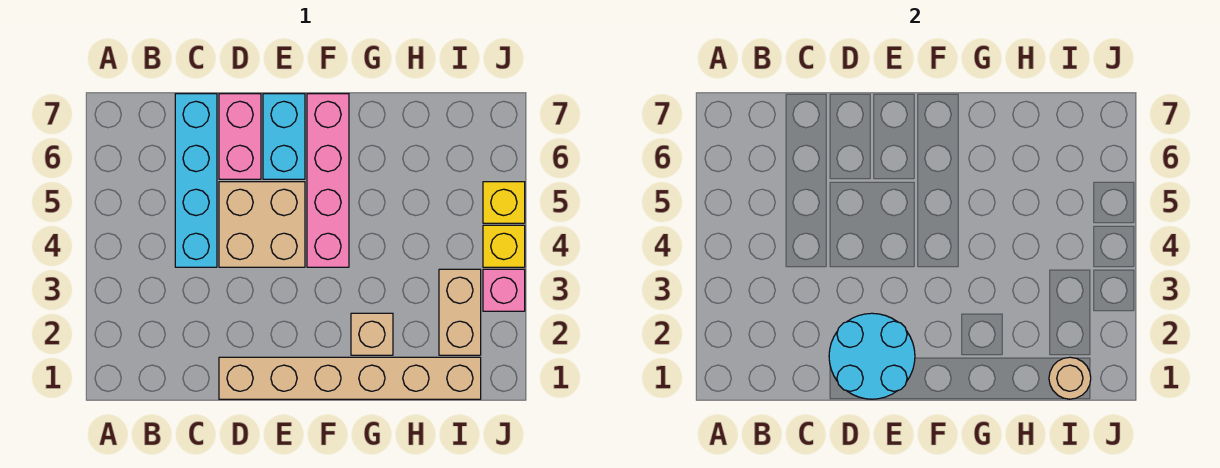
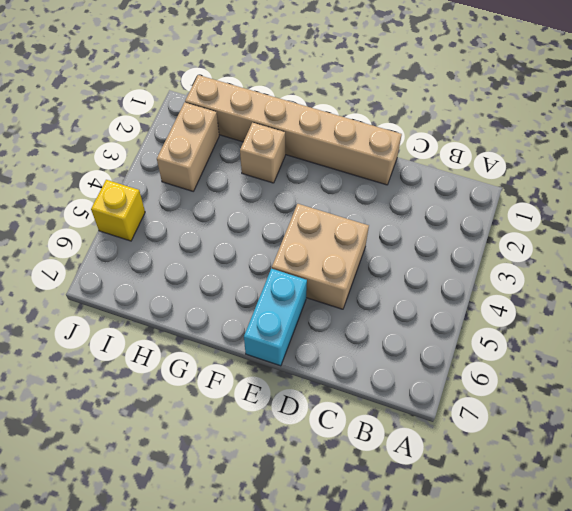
none -> cyan 1x4 brick [175,94,217,267]
none -> pink 1x2 brick [219,94,261,179]
none -> pink 1x4 brick [307,94,349,267]

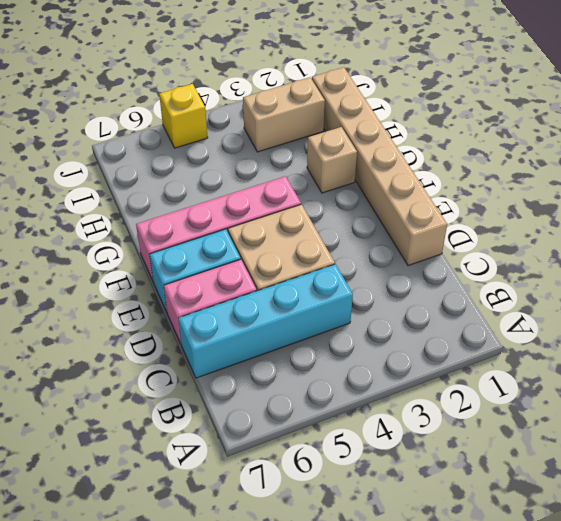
none -> pink 1x1 brick [483,269,525,311]
none -> yellow 1x1 brick [483,225,525,267]
none -> cyan 2x2 round brick [829,313,915,399]

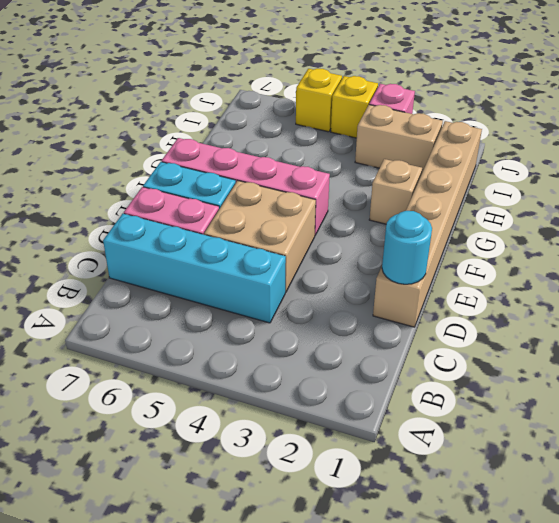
cyan 1x1 round brick [382,211,432,284] -> cyan 2x2 round brick [829,313,915,399]
none -> tan 1x1 round brick [1049,357,1091,399]

